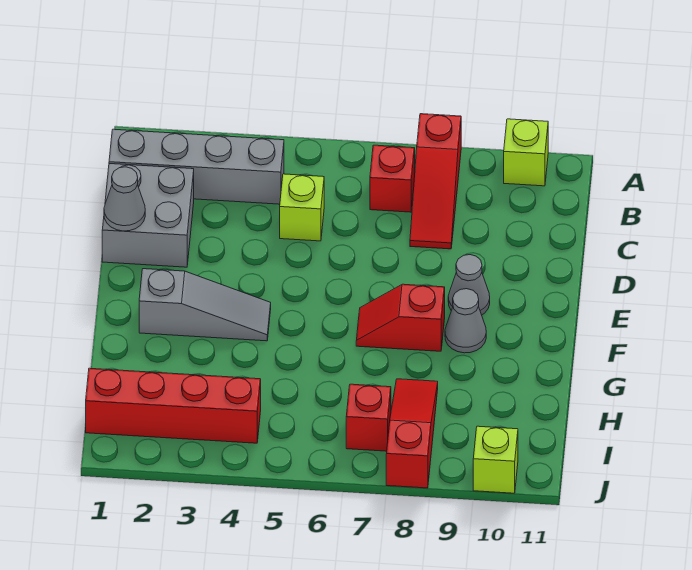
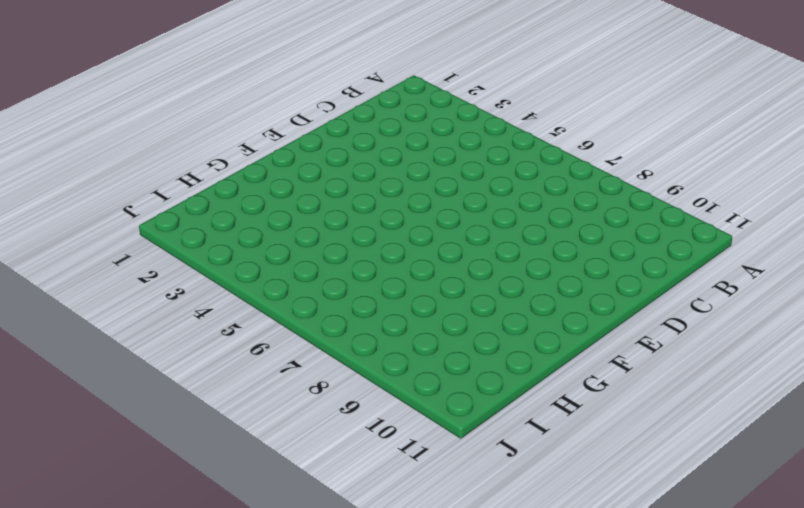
none -> red 1x3 slope [410,114,461,249]
none -> lime 1x1 brick [504,119,548,186]
none -> grey 1x4 brick [109,129,284,204]

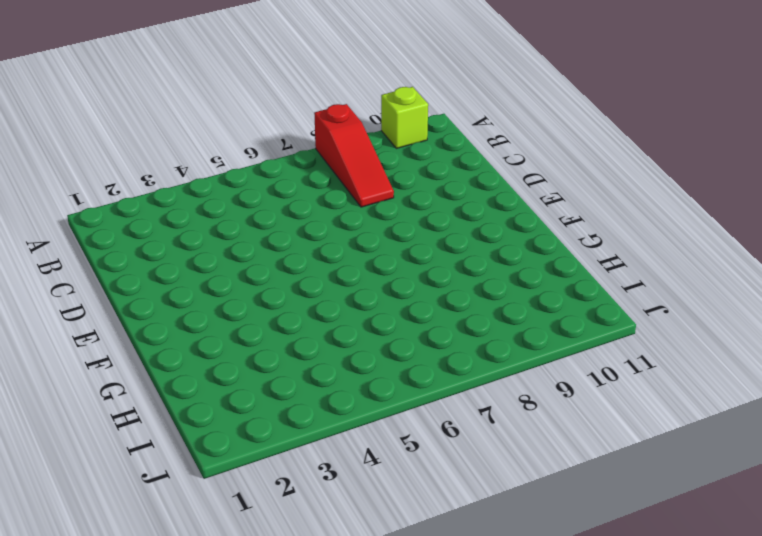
none -> grey 1x4 brick [109,129,284,204]
none -> red 1x1 brick [370,145,415,212]
none -> grey 2x2 brick [102,164,194,267]

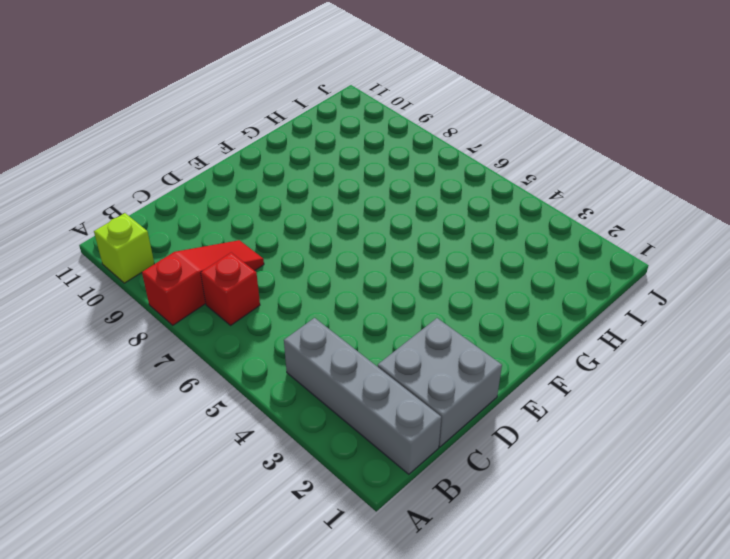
none -> lime 1x1 brick [280,174,324,241]
none -> grey 1x1 cone [448,255,490,315]
none -> grey 1x3 slope [139,269,271,341]

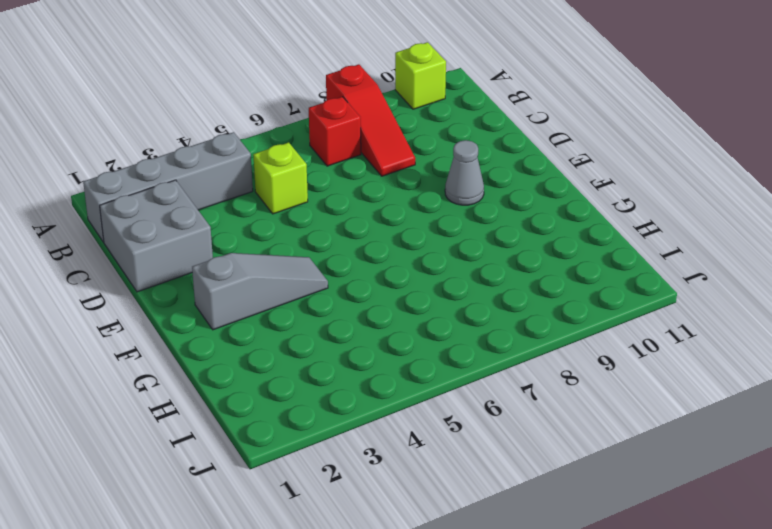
none -> red 1x2 slope [356,284,445,351]
none -> grey 1x1 cone [445,289,486,353]
none -> red 1x3 slope [386,379,438,488]

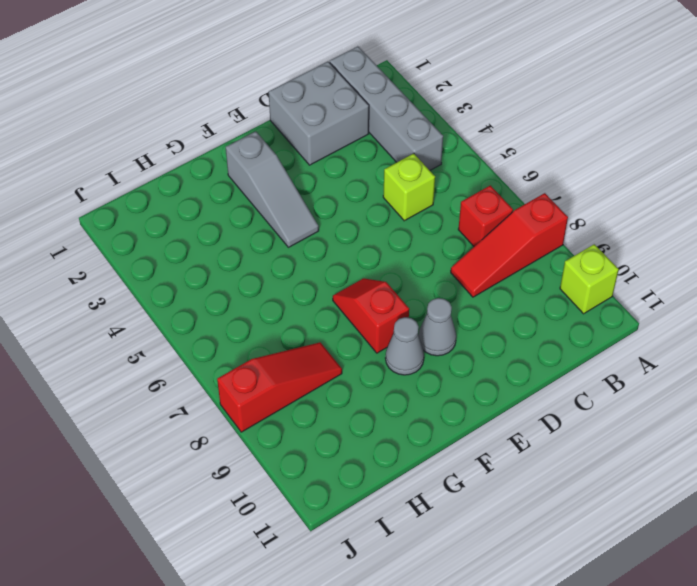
none -> red 1x4 brick [86,368,261,443]
none -> red 1x1 brick [346,384,391,451]
none -> lime 1x1 brick [473,426,518,493]

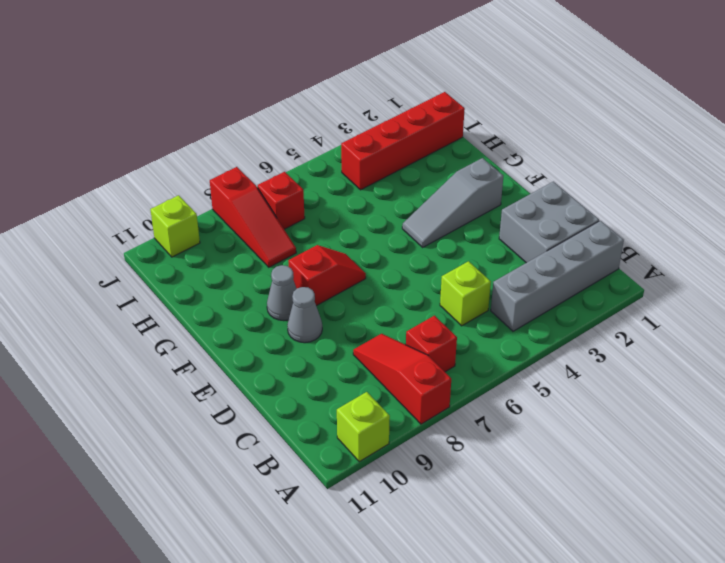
none -> grey 1x1 cone [104,167,145,231]

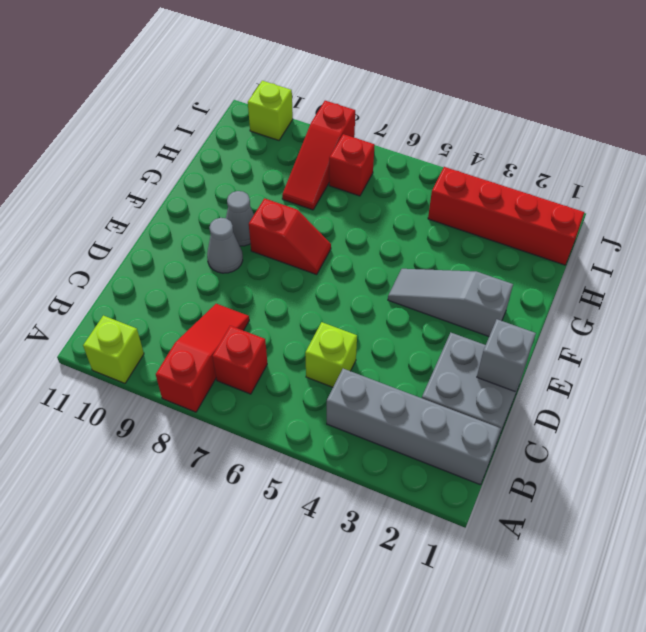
grey 1x1 brick [477,319,536,391] -> grey 1x1 cone [104,167,145,231]

